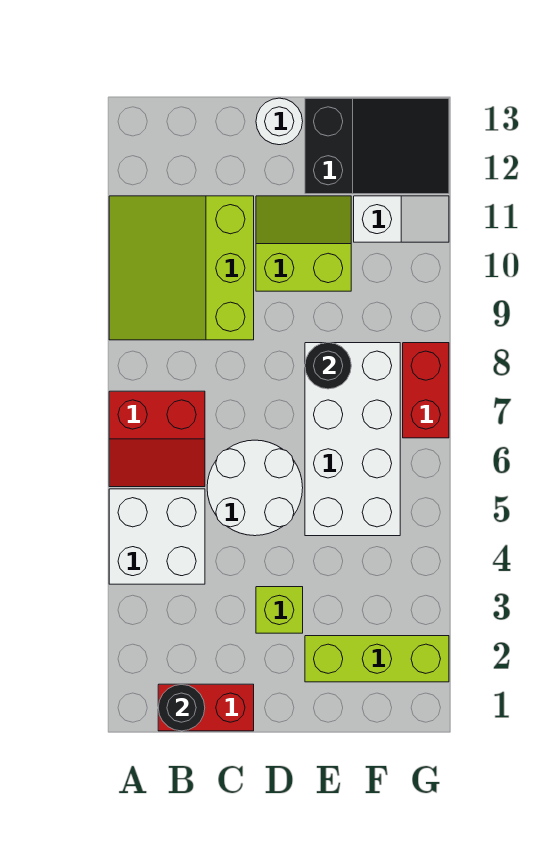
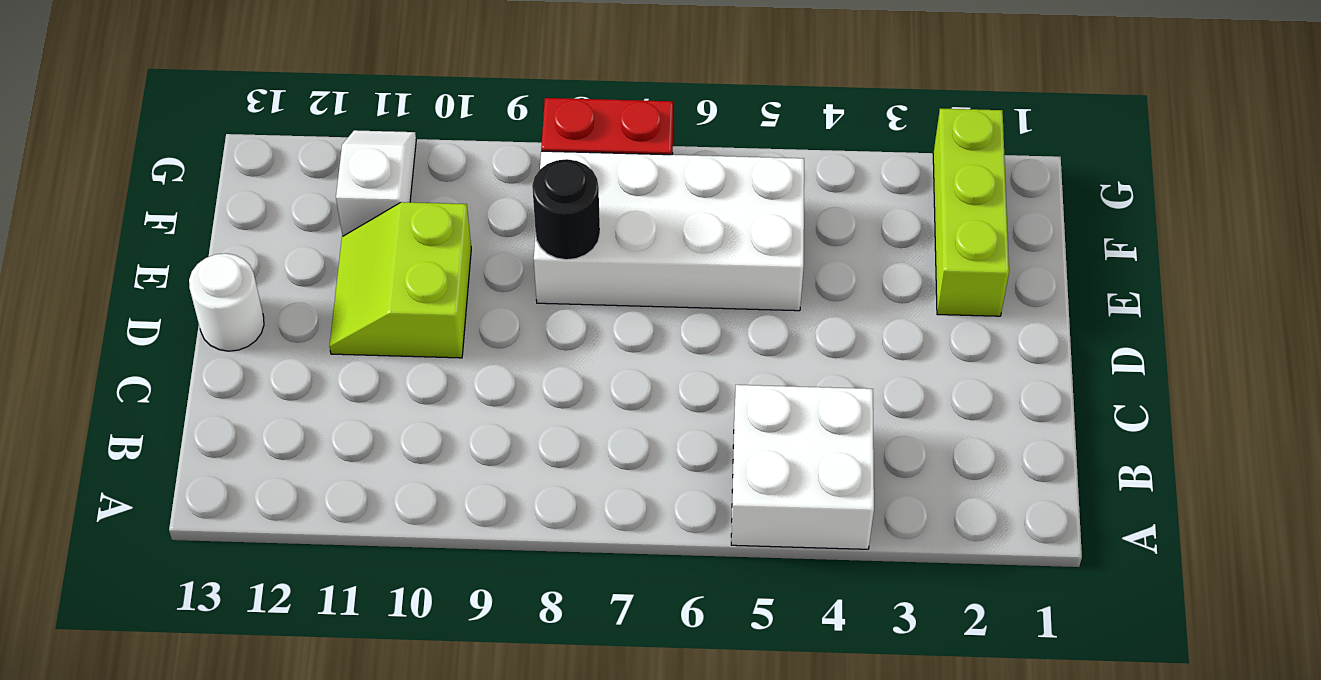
none -> red 2x2 slope [109,391,205,487]
none -> lime 3x3 slope [109,196,254,340]
none -> red 1x2 brick [158,684,254,731]

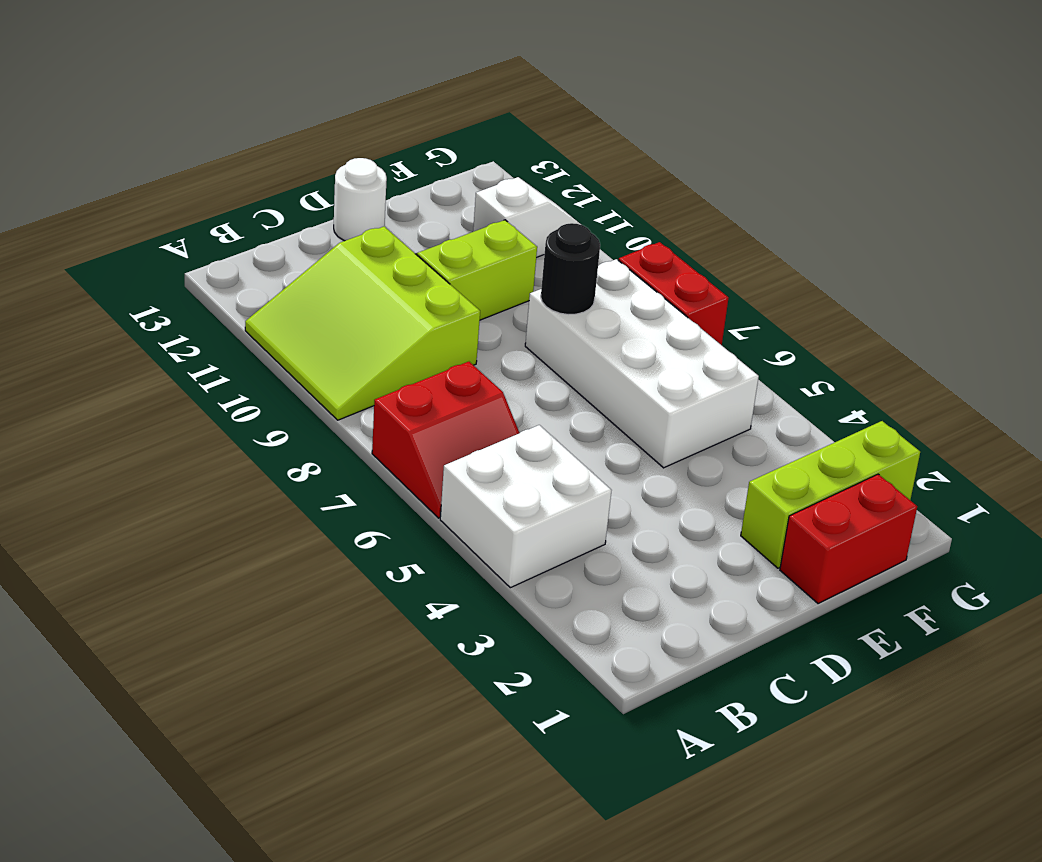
red 1x2 brick [780,474,917,604] -> red 1x2 brick moved to [158,684,254,731]
none -> white 2x2 round brick [207,440,303,536]
none -> lime 1x1 brick [256,587,303,633]
none -> black 2x3 slope [305,98,449,194]

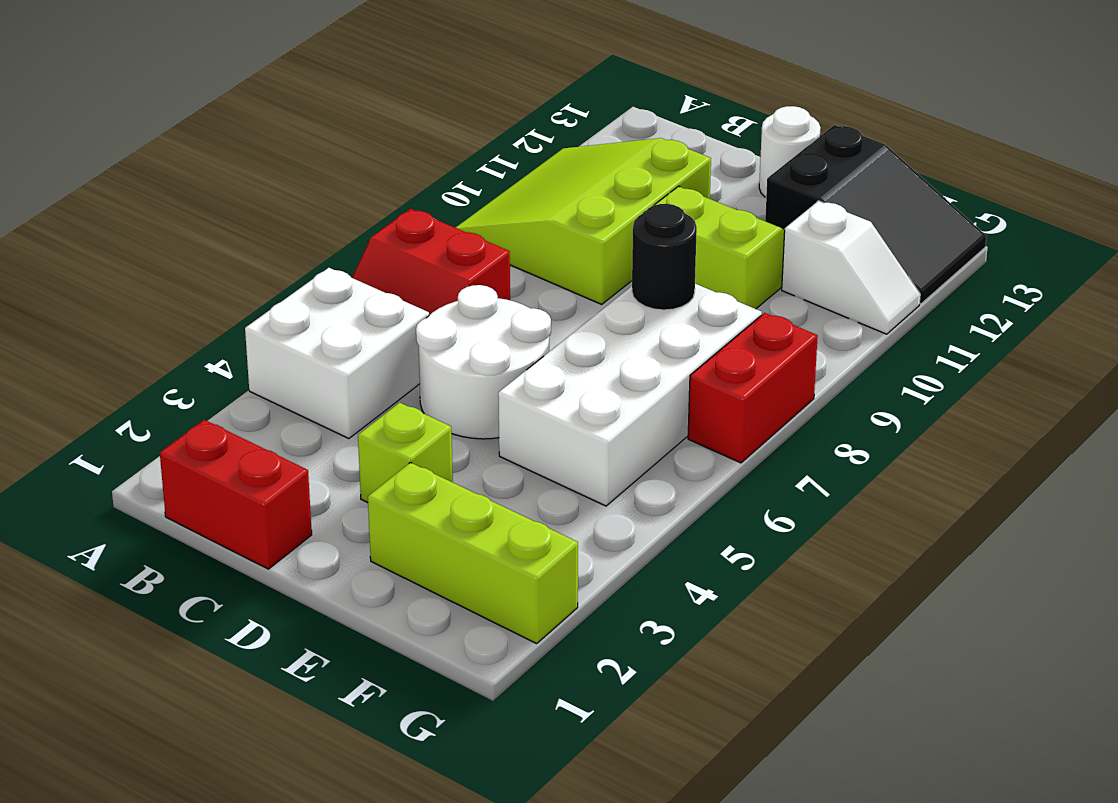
none -> black 1x1 round brick [158,685,205,731]

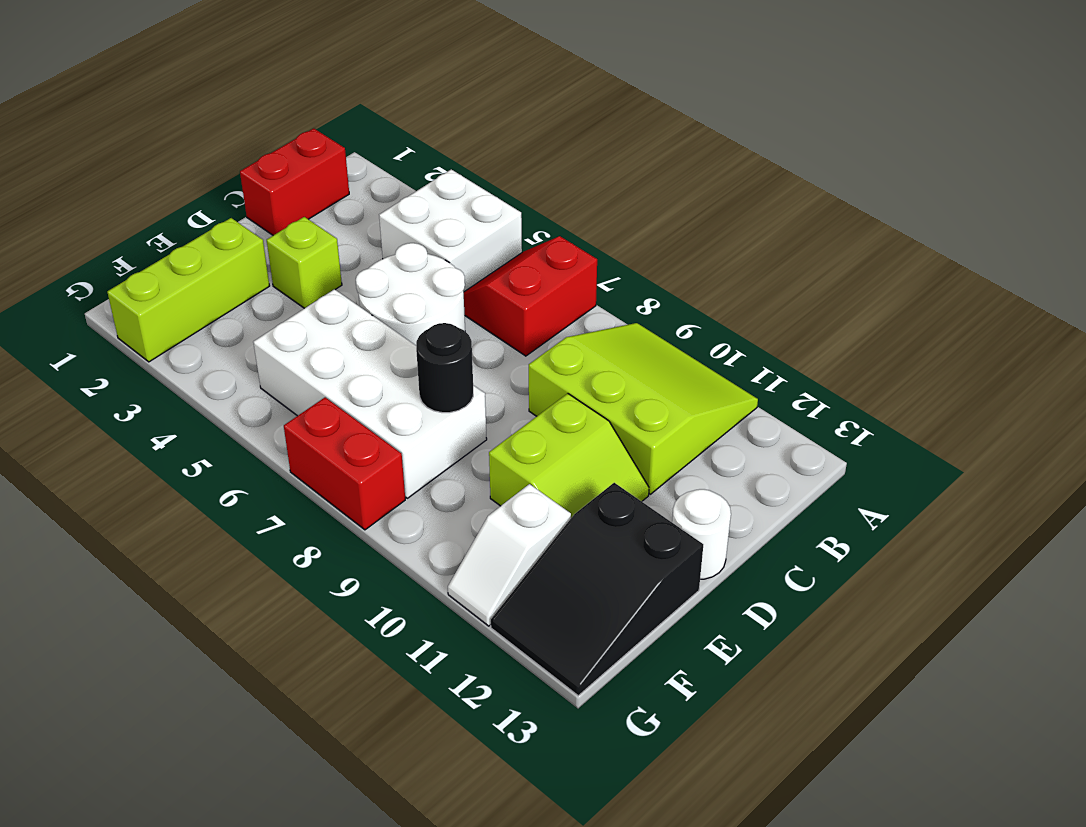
none -> black 1x1 round brick [158,685,205,731]

